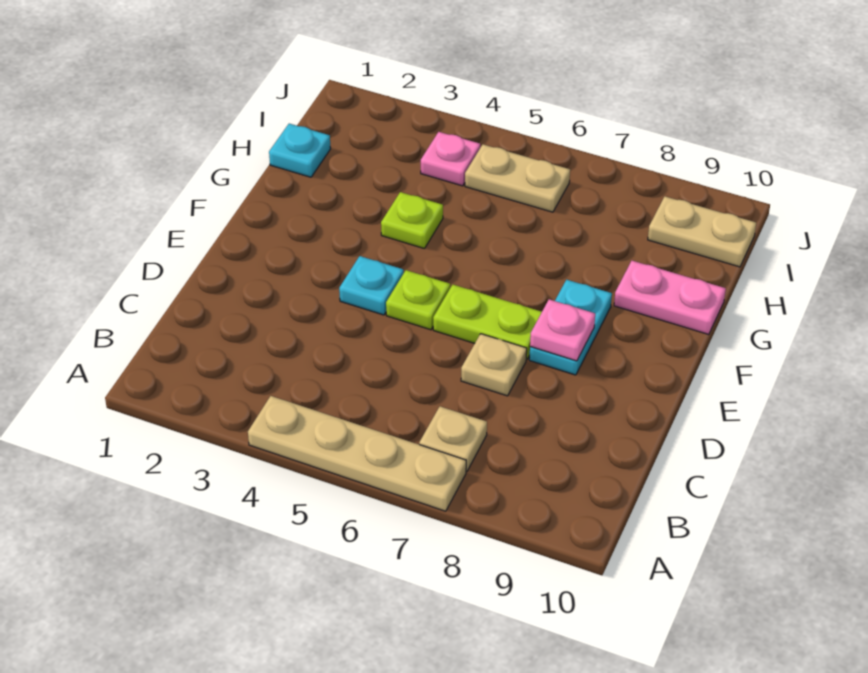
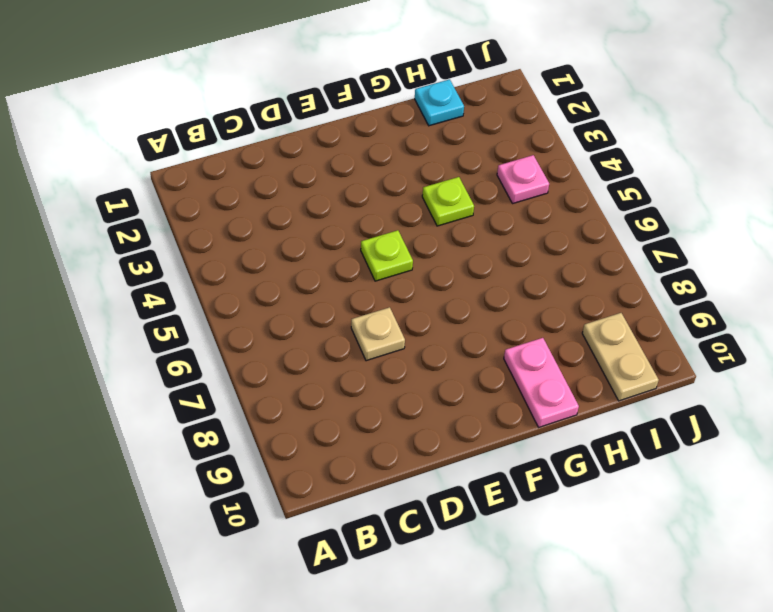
none -> tan 1x4 plate [248,396,466,511]
none -> tan 1x1 plate [419,406,487,472]
none -> cyan 1x1 plate [339,256,404,315]

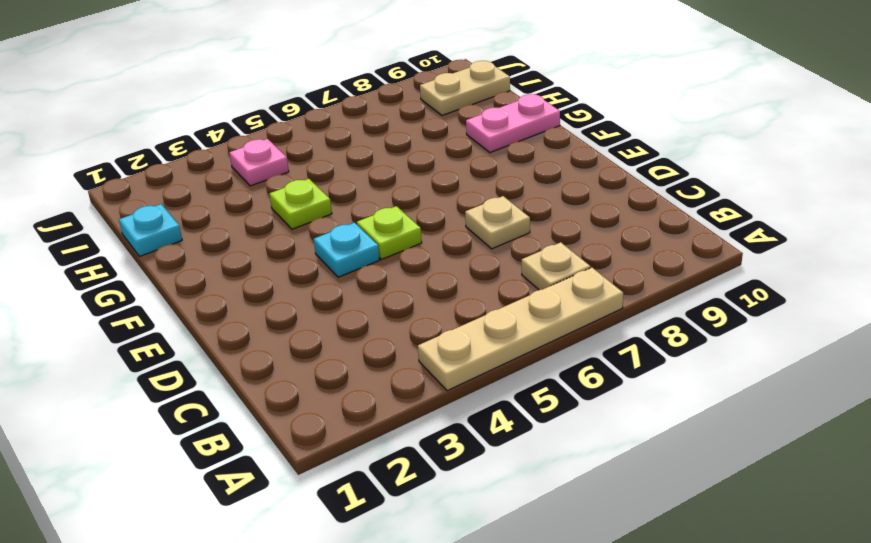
none -> lime 1x2 plate [433,285,542,360]
none -> cyan 1x2 plate [529,280,612,375]
none -> tan 1x2 plate [465,144,570,212]

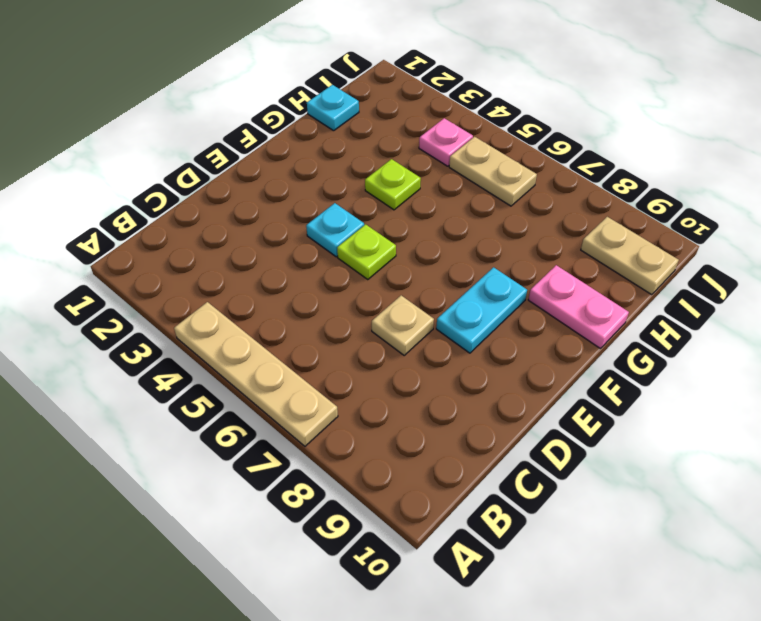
none -> tan 1x1 plate [419,406,487,472]
none -> lime 1x2 plate [433,285,542,360]
none -> pink 1x1 plate [530,299,595,361]

